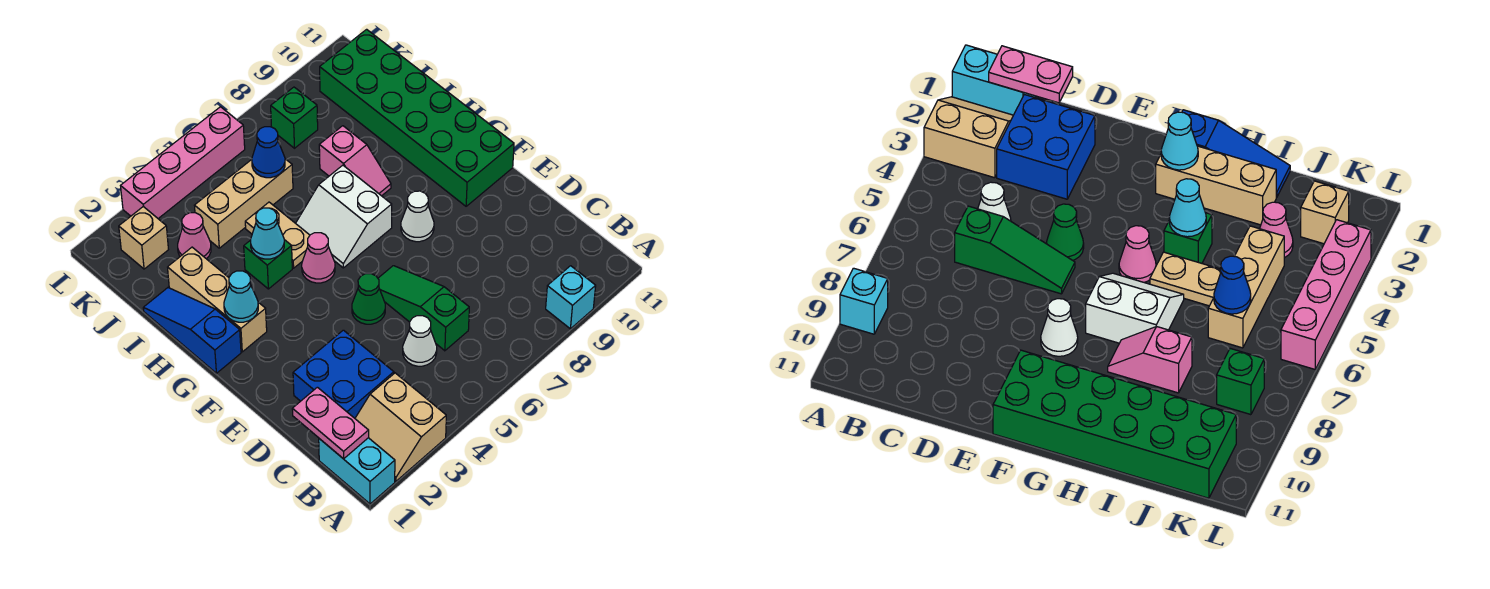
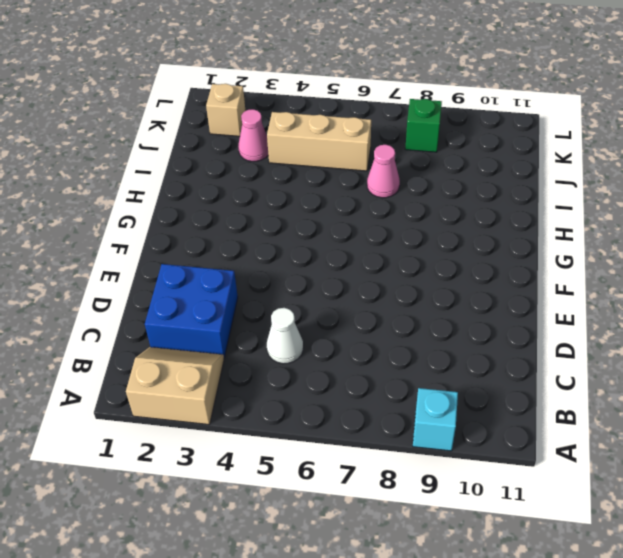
tan 2x2 slope [126,347,224,425] -> tan 2x2 slope turned to [355,373,446,481]
pink 1x1 cone [367,145,400,198] -> pink 1x1 cone moved to [302,233,335,283]
none -> cyan 1x2 brick [319,438,395,504]
none -> green 1x3 slope [378,266,469,351]
none -> green 1x1 cone [352,274,385,324]

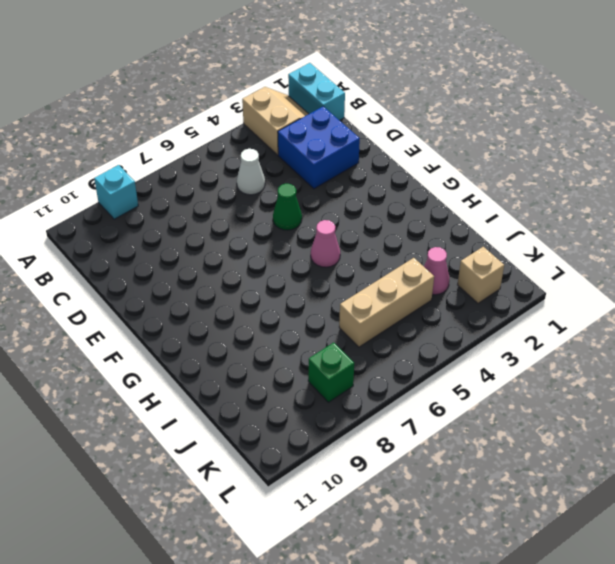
none -> green 1x3 slope [378,266,469,351]
none -> white 1x1 cone [401,191,434,242]
none -> green 2x6 brick [320,29,514,206]

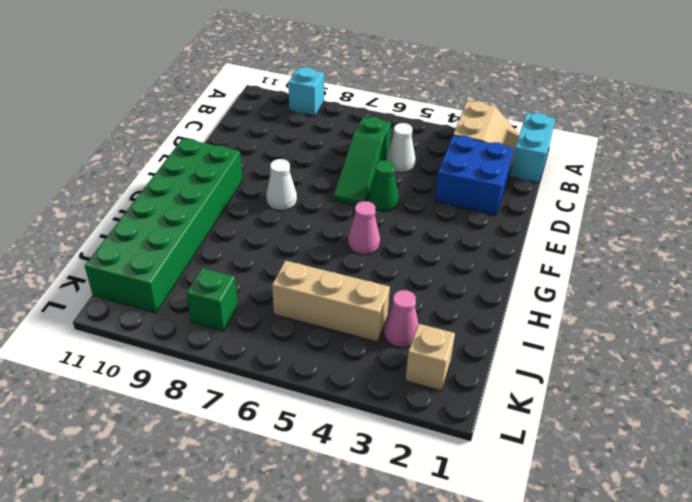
none -> blue 1x3 slope [143,288,241,373]
none -> tan 1x3 brick [168,247,267,352]
none -> white 2x2 slope [296,165,392,268]

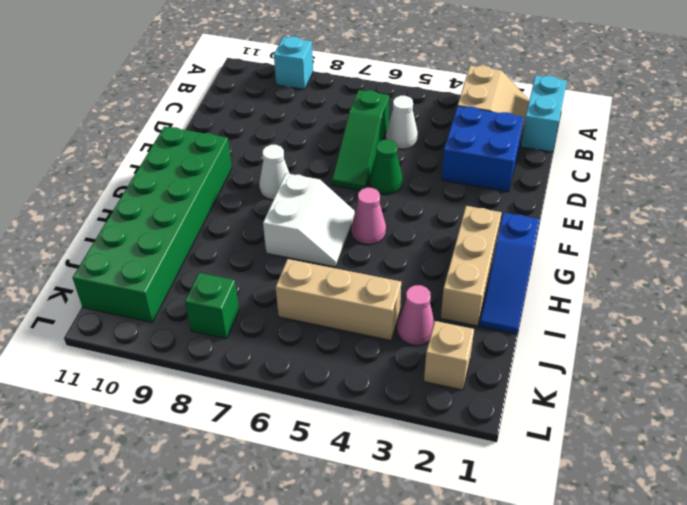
none -> green 1x1 brick [244,240,292,289]
none -> tan 1x2 plate [245,202,310,268]
none -> pink 1x2 slope [319,126,391,196]

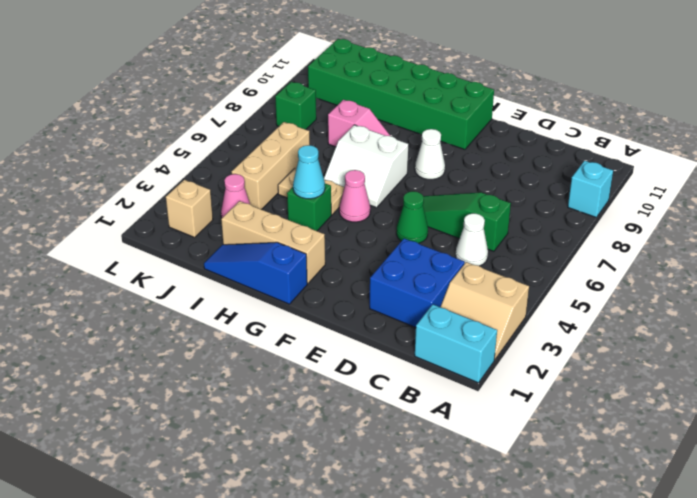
none -> pink 1x4 brick [121,107,245,218]
none -> pink 1x2 plate [292,387,369,459]
none -> cyan 1x1 cone [224,271,258,322]

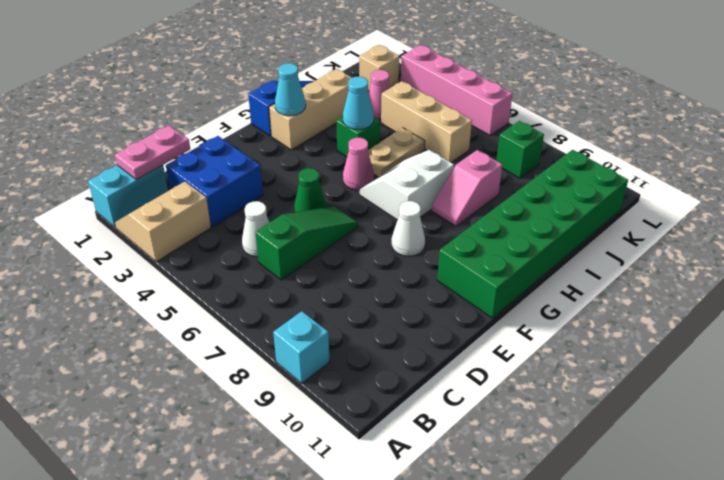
none -> blue 1x1 cone [252,127,285,178]

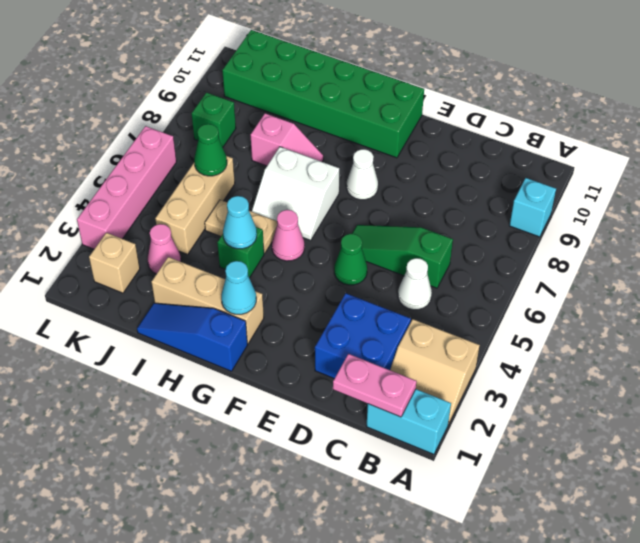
green 1x1 cone [194,124,227,176] -> blue 1x1 cone [252,127,285,178]

